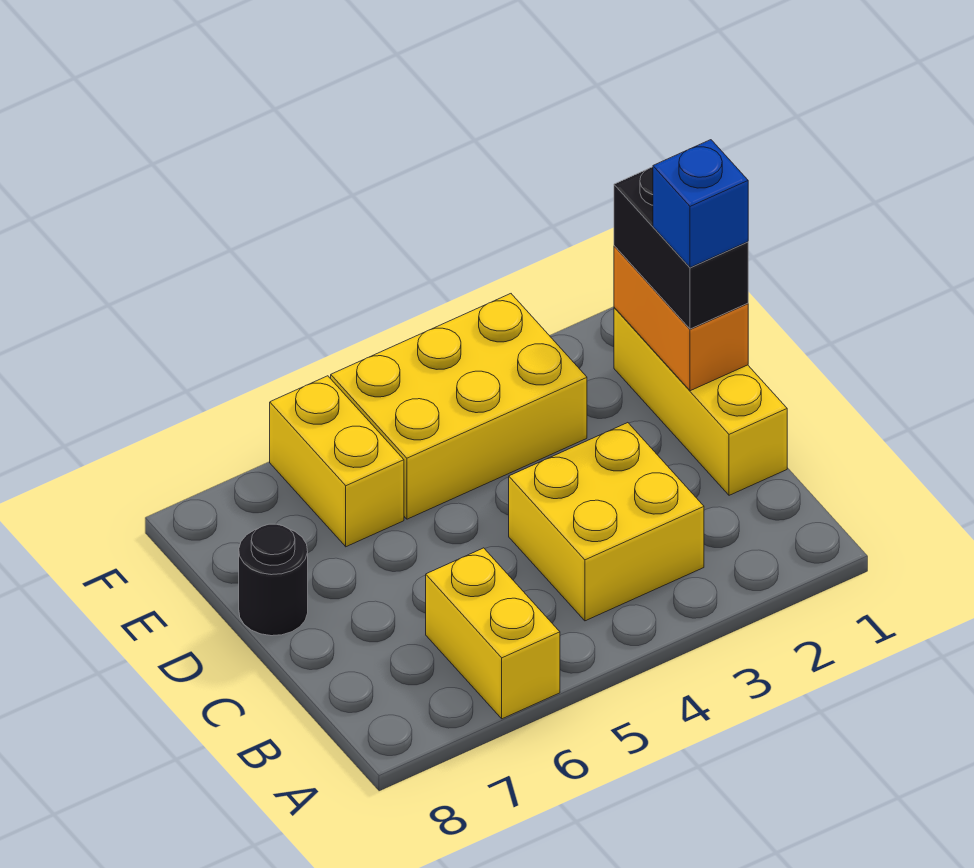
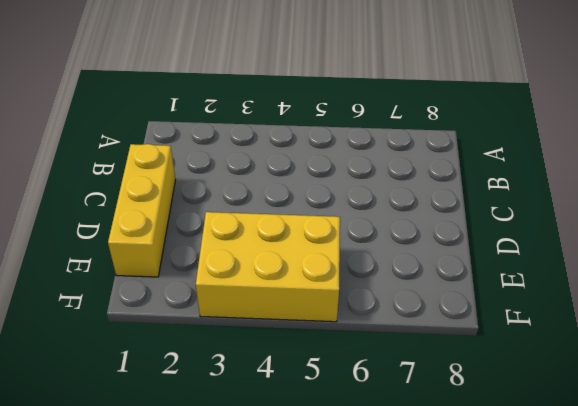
none -> yellow 1x2 brick [426,548,560,719]
none -> yellow 2x2 brick [509,423,704,621]

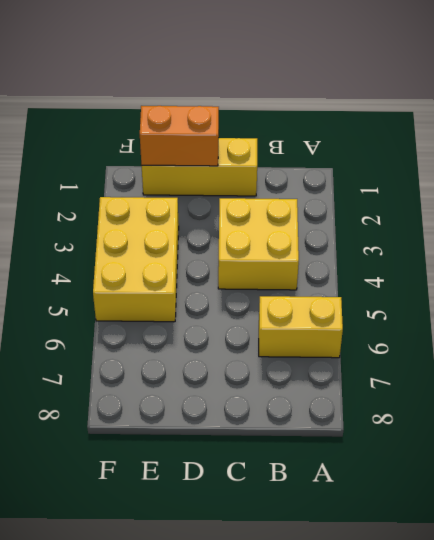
none -> black 1x1 round brick [239,524,308,636]
none -> yellow 1x2 brick [270,376,404,547]

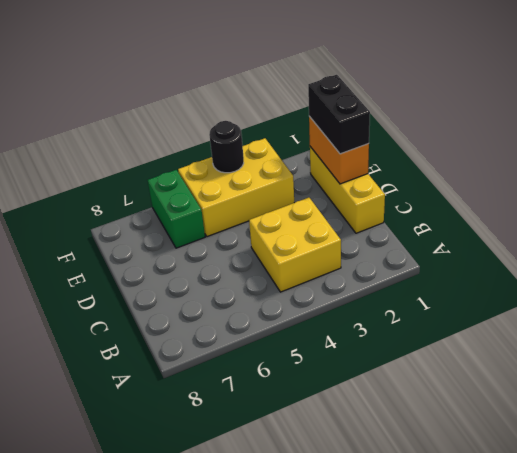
green 1x2 brick [148,170,205,248] -> yellow 1x2 brick [270,376,404,547]
black 1x1 round brick [209,121,244,173] -> black 1x1 round brick moved to [239,524,308,636]
none -> yellow 1x2 brick [426,548,560,719]
none -> blue 1x1 brick [653,140,748,267]

